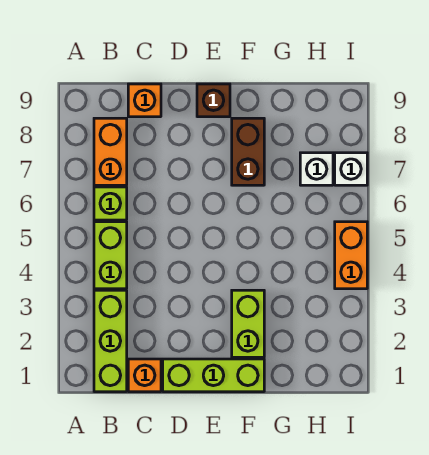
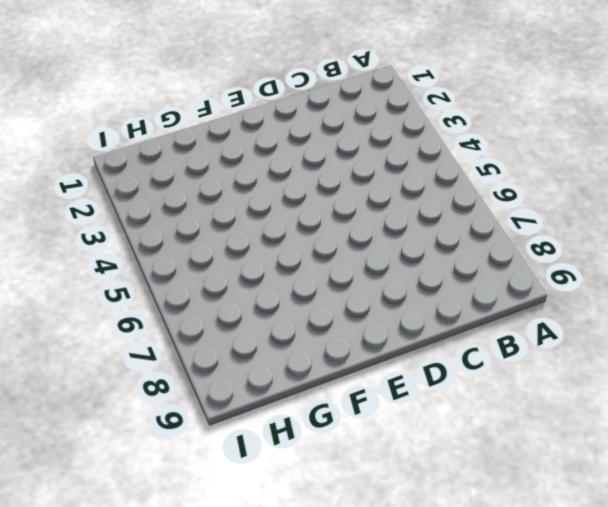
none -> lime 1x3 brick [94,290,127,392]
none -> lime 1x2 brick [94,222,127,289]
none -> lime 1x1 brick [94,187,127,220]

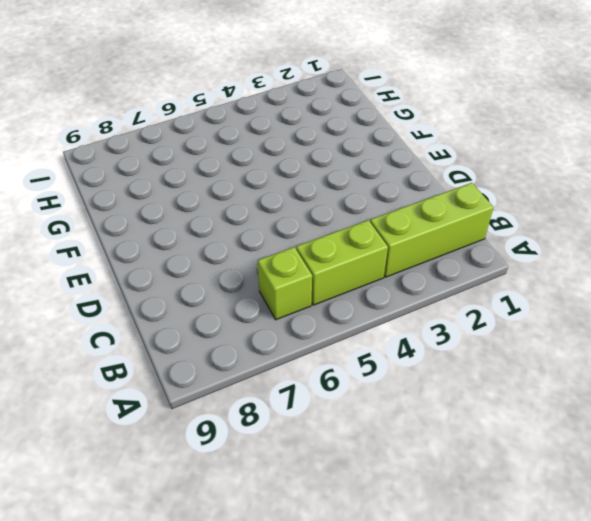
none -> orange 1x2 brick [94,118,127,185]
none -> orange 1x1 brick [128,359,161,392]
none -> orange 1x1 brick [128,84,161,117]

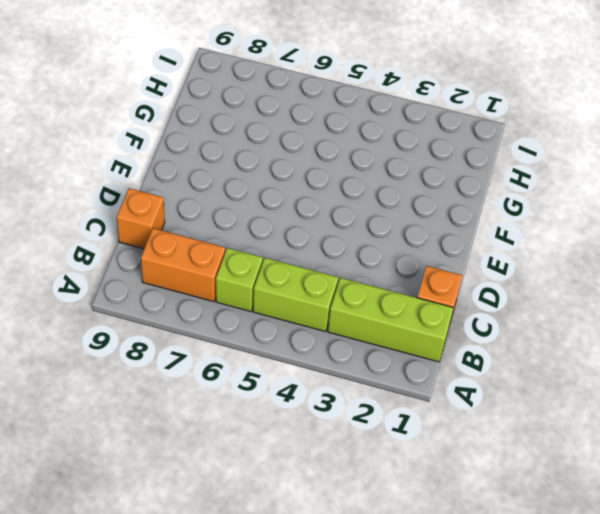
none -> lime 1x3 brick [163,359,264,392]
none -> brown 1x1 brick [197,84,230,117]
none -> lime 1x2 brick [232,290,264,357]

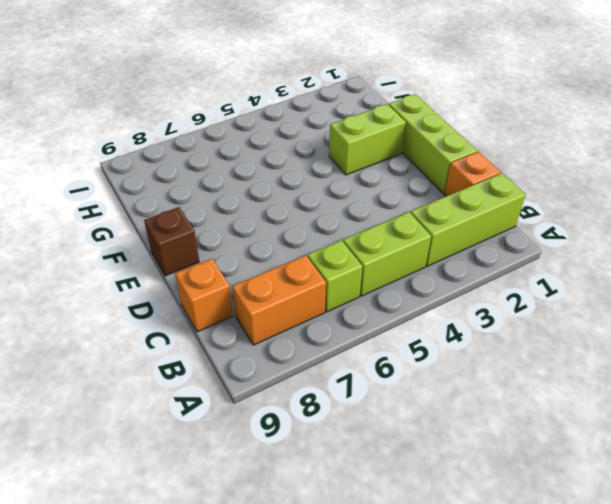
none -> brown 1x2 brick [232,118,264,185]
none -> white 1x1 brick [300,153,333,185]
none -> orange 1x2 brick [335,222,367,289]

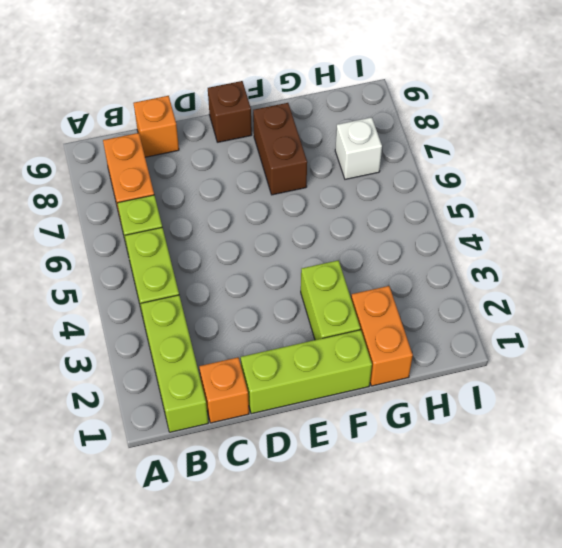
orange 1x2 brick [351,286,413,386] -> orange 1x2 brick moved to [335,222,367,289]
none -> white 1x1 brick [335,153,367,185]

